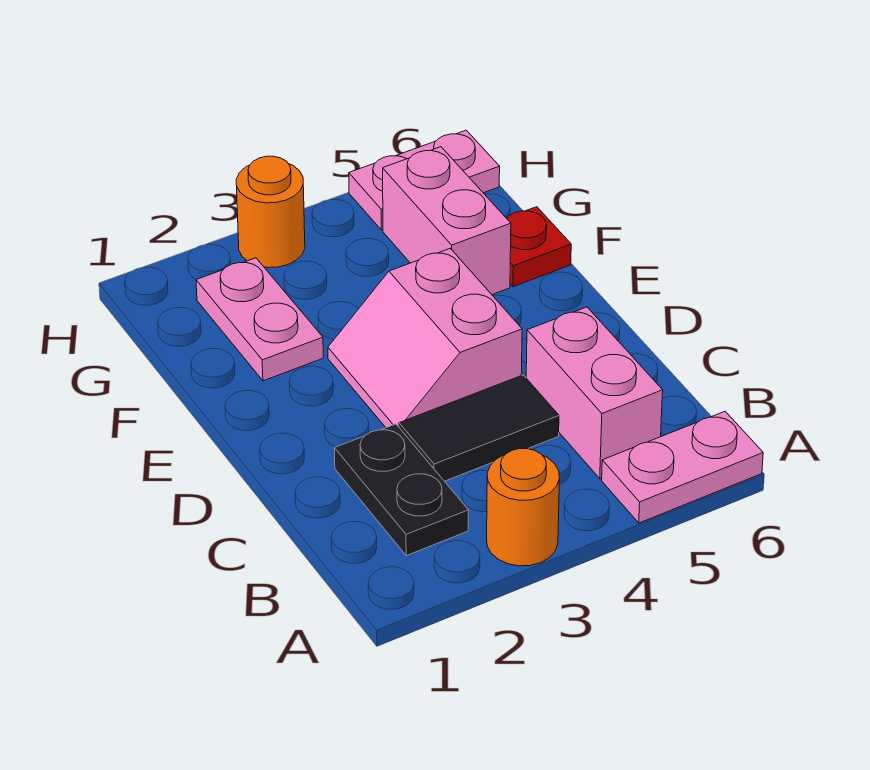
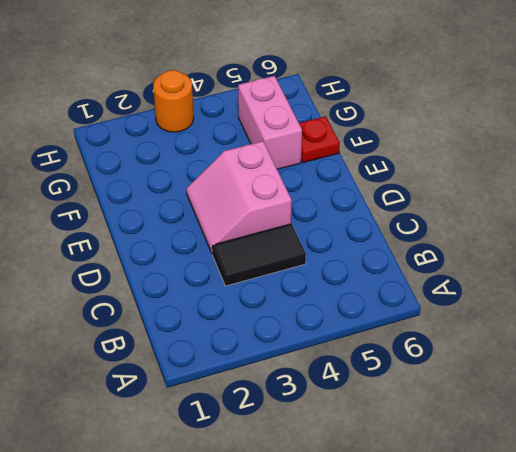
none -> orange 1x1 round brick [487,449,560,566]
none -> pink 1x2 plate [602,411,763,523]

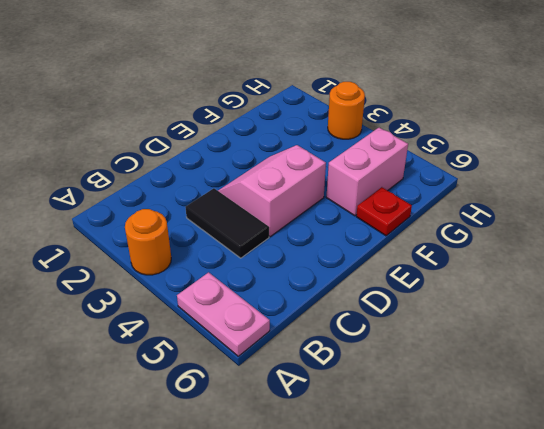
none -> black 1x2 plate [334,424,469,556]
none -> pink 1x2 brick [526,307,663,479]

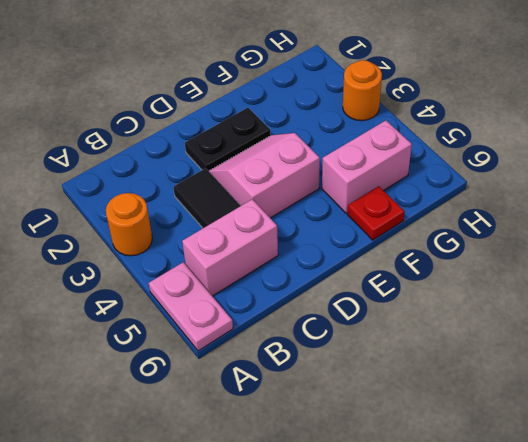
black 1x2 plate [185,108,270,171] -> black 1x2 plate moved to [334,424,469,556]
none -> pink 1x2 plate [196,258,323,381]
none -> pink 1x2 plate [349,130,500,230]

